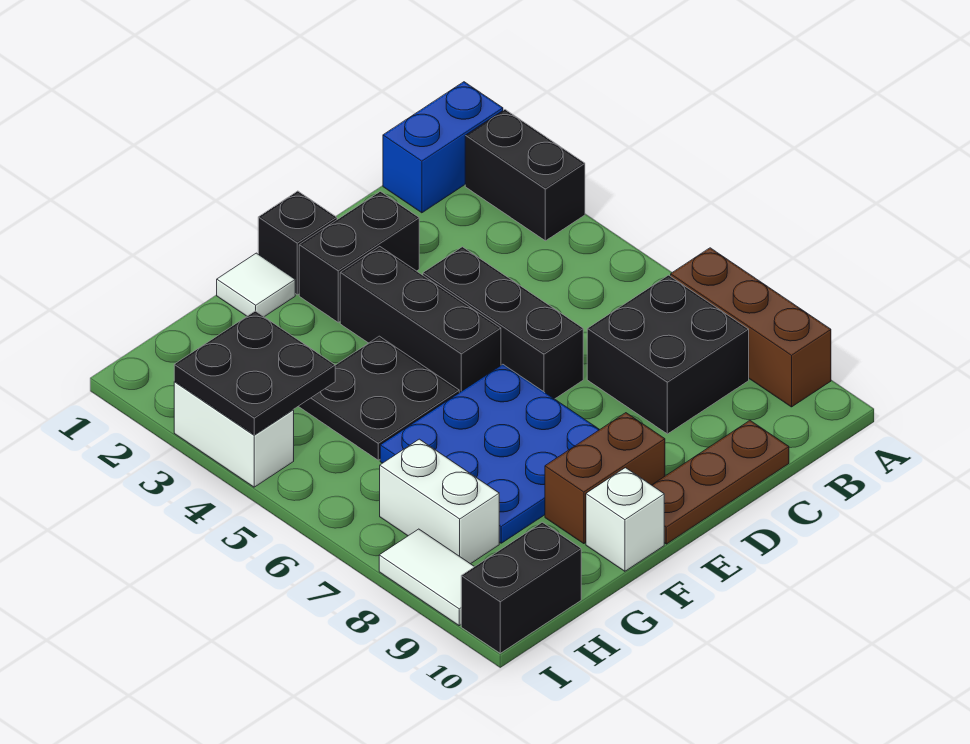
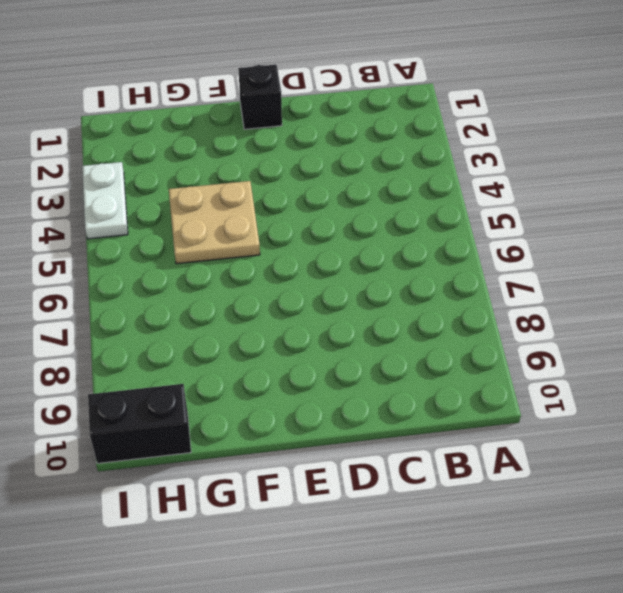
tan 2x2 plate [169,181,260,264] -> black 2x2 plate [298,336,459,460]
white 1x2 plate [82,162,128,239] -> white 1x2 brick [174,381,294,487]
none -> blue 1x2 brick [383,82,503,213]
none -> black 1x2 brick [465,110,585,241]
none -> brown 1x3 brick [671,248,831,407]

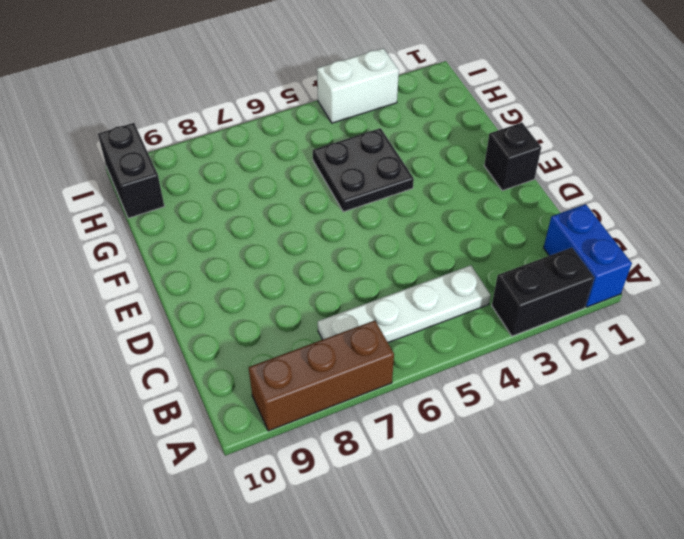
white 1x4 plate [318,265,491,343] -> black 2x2 brick [587,275,749,434]
none -> brown 1x3 plate [652,421,789,544]
none -> black 1x2 brick [299,191,419,322]
none -> black 1x3 brick [423,247,583,399]

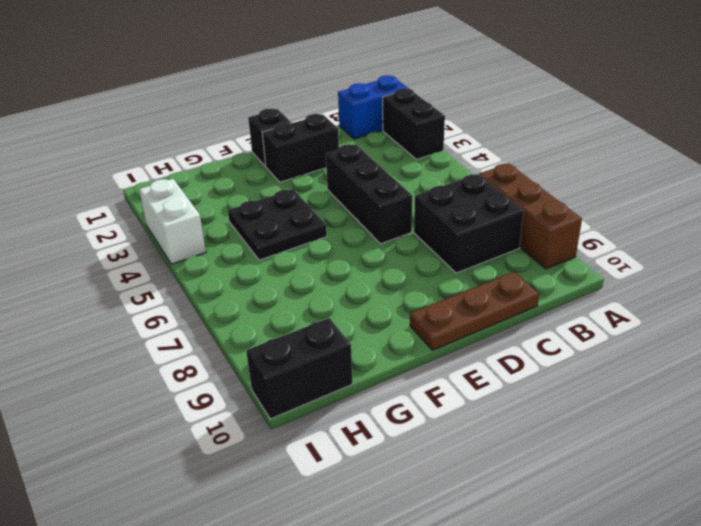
none -> black 1x3 brick [340,247,501,393]
none -> blue 3x3 plate [380,364,600,543]
none -> brown 1x2 brick [545,413,665,544]

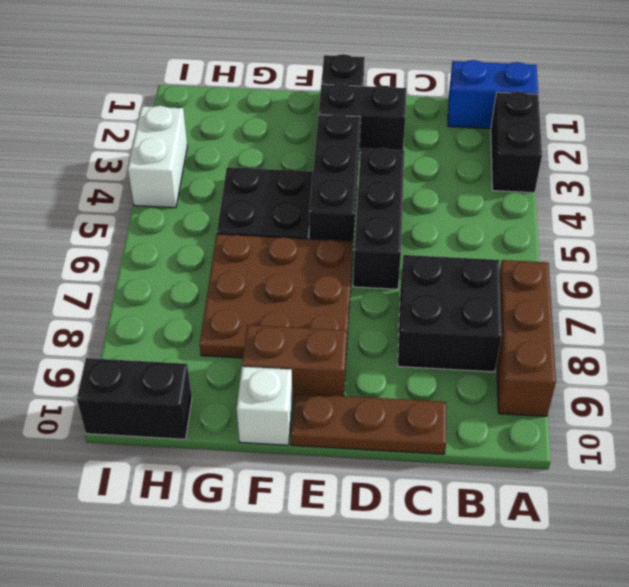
brown 3x3 plate [200,234,353,358] -> blue 3x3 plate [380,364,600,543]
none -> white 1x1 tile [217,253,295,317]
none -> white 1x2 brick [380,439,499,564]
none -> white 1x2 tile [379,529,474,626]

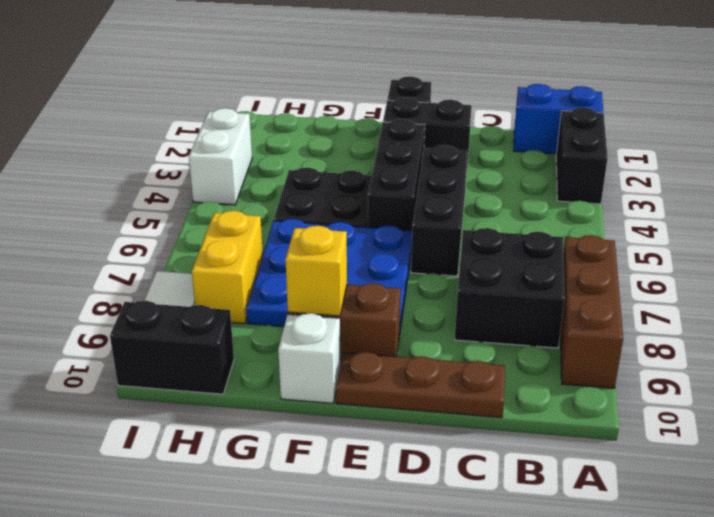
yellow 1x1 brick [285,226,347,316] -> none
yellow 1x2 brick [192,211,263,324] -> white 1x2 brick [380,439,499,564]
none -> white 1x1 tile [217,253,295,317]
none -> black 2x2 plate [174,311,335,435]

